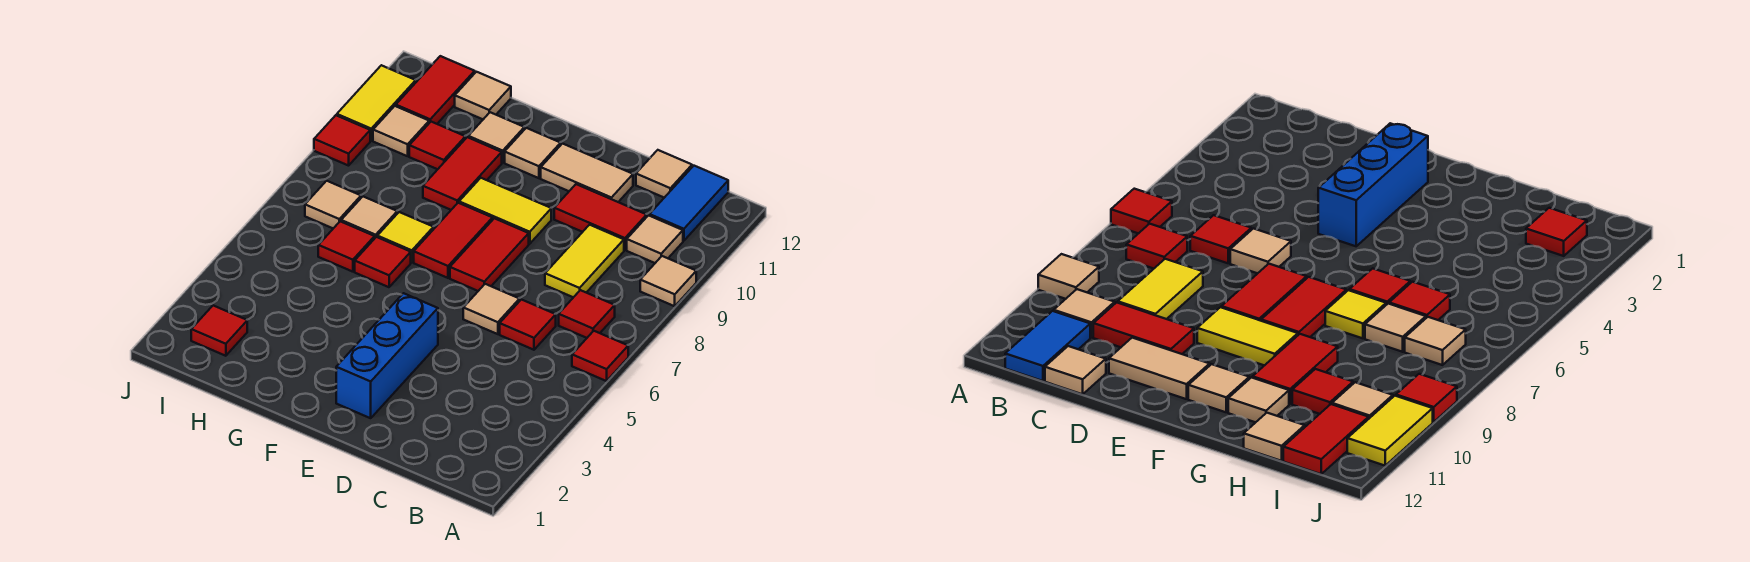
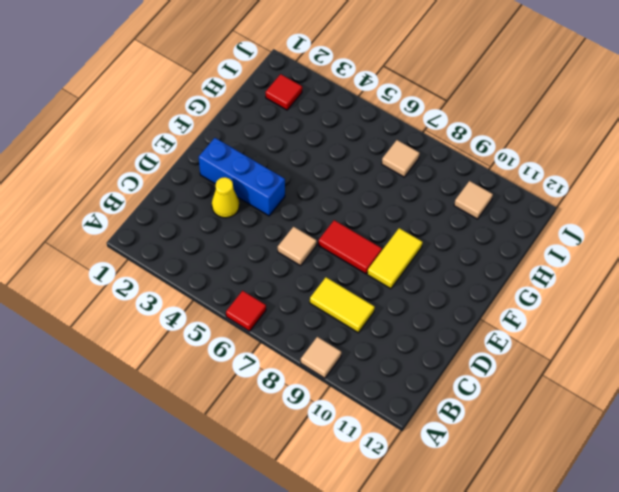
yellow 1x1 cone [212,177,239,218] -> none
none -> red 1x1 tile [559,290,615,338]
none -> tan 1x1 tile [627,215,683,263]
none -> blue 1x2 tile [650,166,728,241]
none -> red 1x1 tile [500,299,556,350]

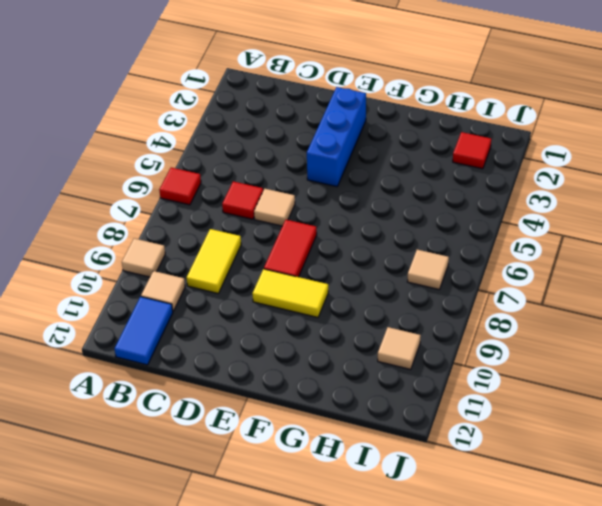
none -> red 1x1 tile [559,290,615,338]
none -> red 1x2 tile [554,184,647,250]
none -> tan 1x1 tile [636,150,692,198]
none -> tan 1x2 tile [541,144,633,202]

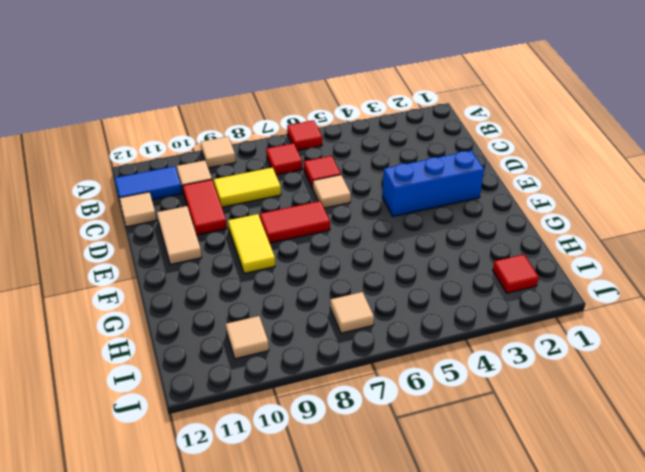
none -> red 1x2 tile [414,203,493,278]
none -> tan 1x1 tile [505,128,561,178]
none -> red 1x1 tile [355,237,411,287]
none -> yellow 1x1 tile [377,212,434,262]

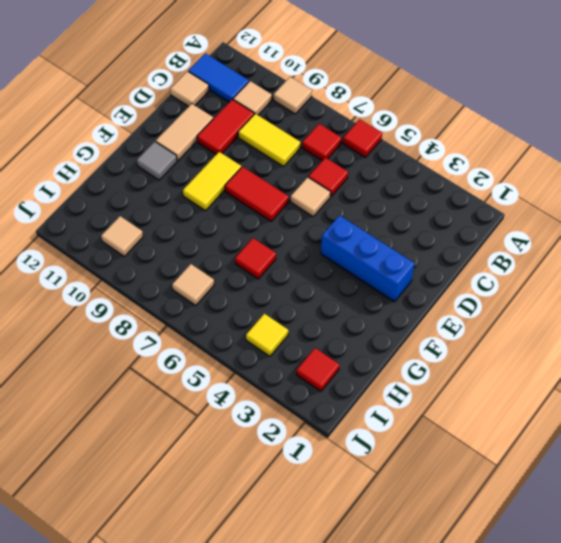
grey 1x1 tile [137,142,177,180] -> tan 1x1 tile [505,128,561,178]
yellow 1x1 tile [246,314,288,356] -> yellow 1x1 tile moved to [377,212,434,262]
none -> red 1x2 tile [414,203,493,278]
none -> red 1x2 tile [423,137,502,210]
none -> tan 1x1 tile [468,112,524,163]
none -> red 1x1 tile [318,221,375,272]

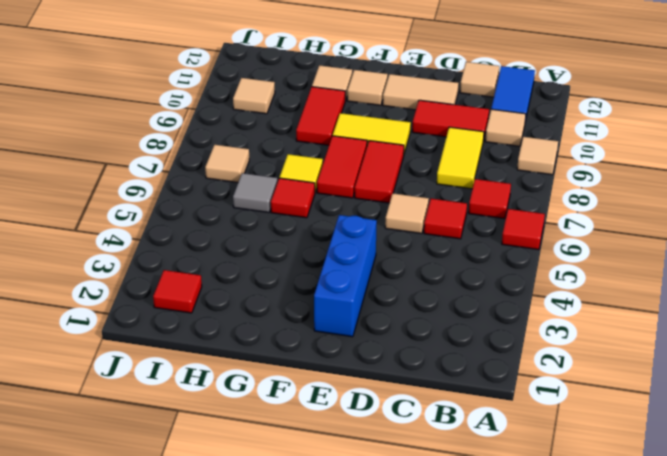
grey 1x1 tile [233,173,277,213] -> red 1x1 tile [318,221,375,272]
none -> tan 1x1 tile [341,197,397,238]
none -> red 1x1 tile [409,122,465,169]
none -> tan 1x1 tile [455,72,511,119]
none -> red 1x2 tile [396,56,475,124]

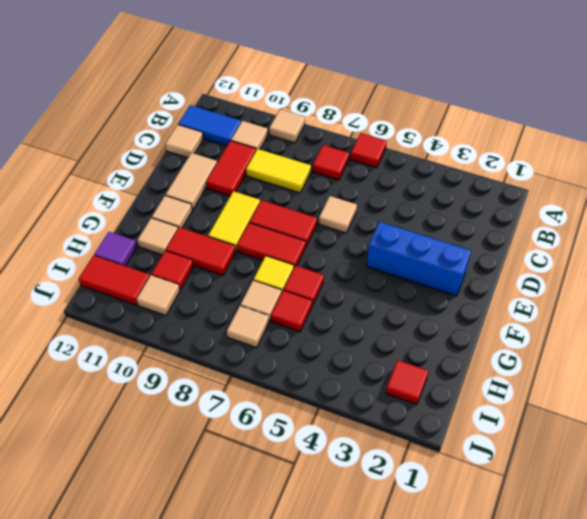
purple 1x1 tile [94,232,137,266] -> tan 1x1 tile [455,72,511,119]
none -> red 1x1 tile [500,299,556,350]
none -> red 1x1 tile [314,115,370,166]
none -> yellow 1x2 tile [337,65,416,140]

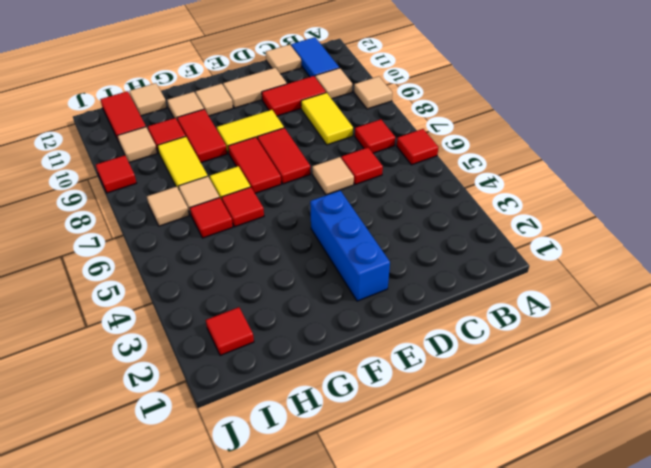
yellow 1x2 tile [157,137,208,189] -> yellow 1x2 tile moved to [337,65,416,140]

